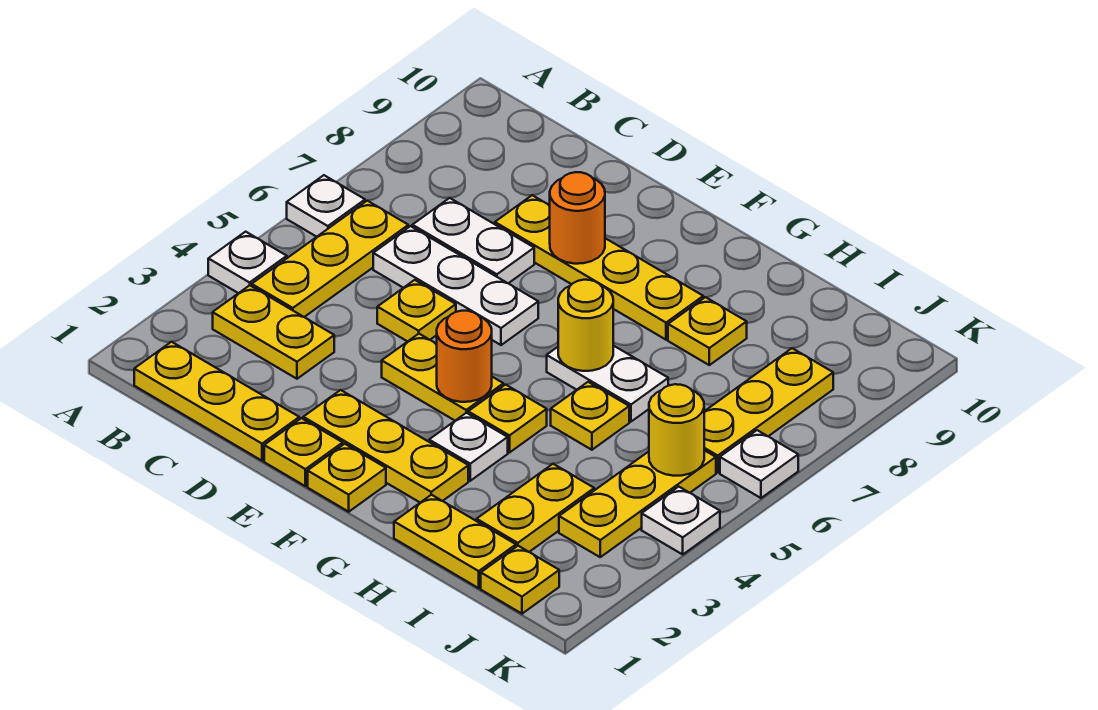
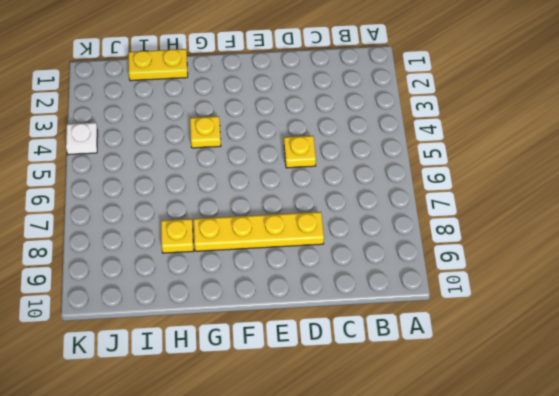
none -> white 1x1 plate [208,232,287,293]
none -> white 1x1 plate [287,175,365,237]
none -> yellow 1x3 plate [134,342,299,461]

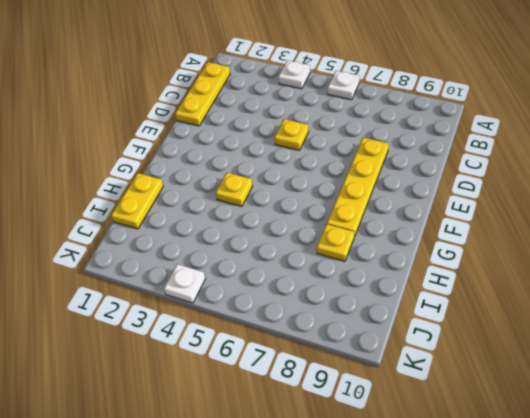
none -> yellow 1x2 plate [213,285,334,379]
none -> yellow 1x3 plate [252,201,408,317]
none -> white 1x3 plate [373,226,538,345]

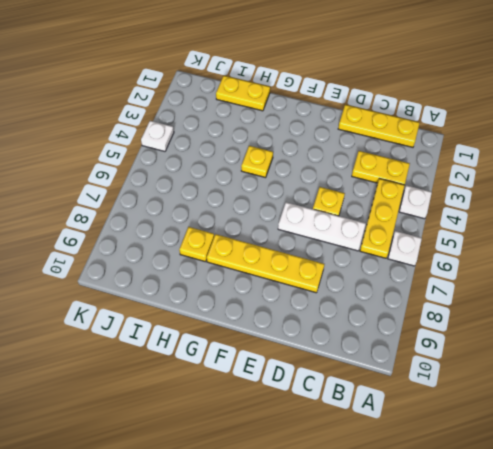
none -> white 1x2 plate [412,198,534,283]
none -> yellow 1x1 plate [264,418,343,486]
none -> yellow 1x3 plate [303,390,468,502]

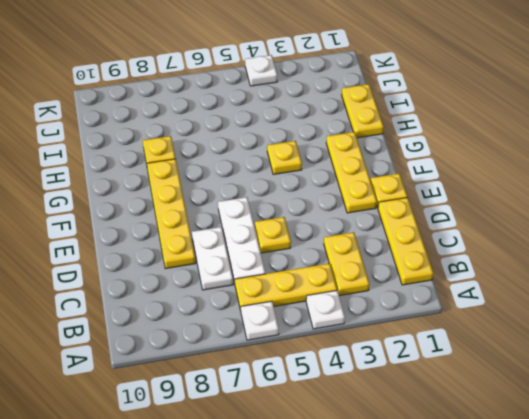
none -> yellow 1x2 plate [382,334,503,421]
none -> yellow 1x1 plate [308,444,386,512]
none -> white 1x1 plate [429,413,508,481]

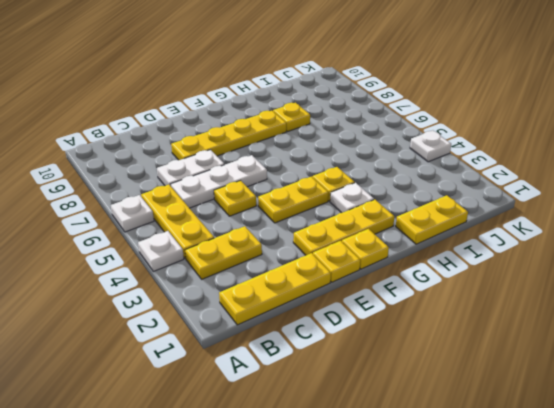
none -> white 1x2 plate [547,345,668,422]
none -> yellow 1x1 plate [551,382,629,450]
none -> yellow 1x2 plate [477,464,594,552]

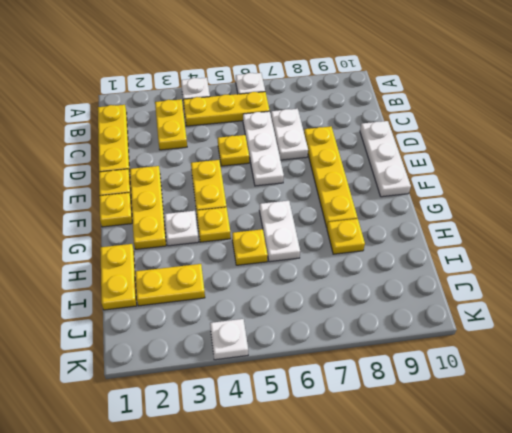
white 1x3 plate [360,121,411,197] -> none
none -> yellow 1x1 plate [481,546,559,614]
none -> yellow 1x3 plate [559,450,716,557]
none -> yellow 1x3 plate [704,348,833,472]

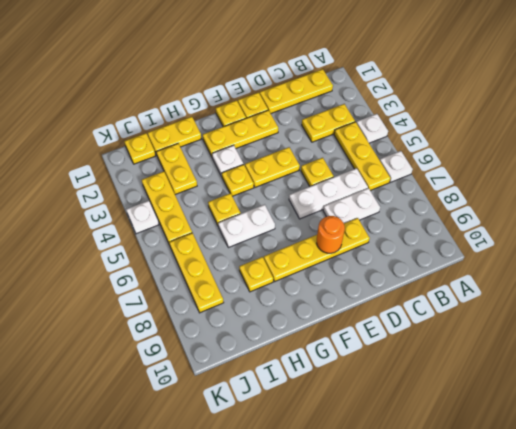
none -> white 1x1 plate [720,430,798,498]
none -> orange 1x1 round brick [437,311,492,402]
none -> yellow 1x1 round brick [558,280,613,371]

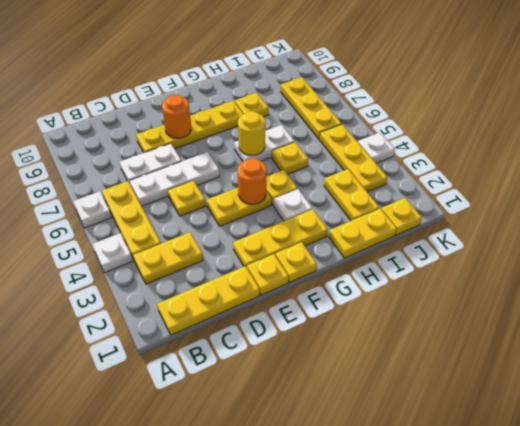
none -> white 1x1 plate [720,430,798,498]
none -> yellow 1x1 round brick [649,384,704,476]

